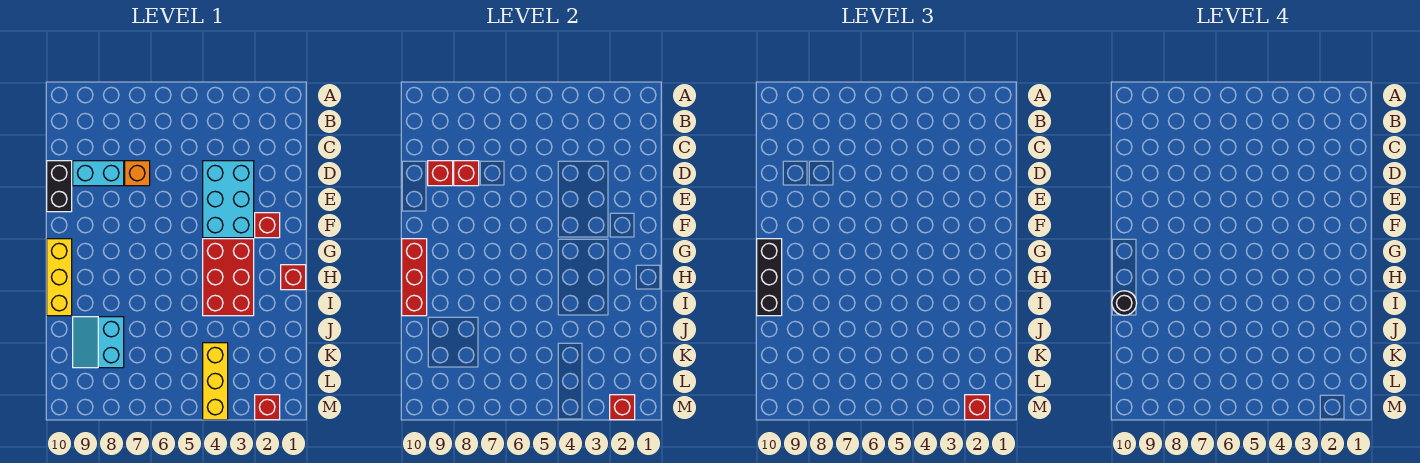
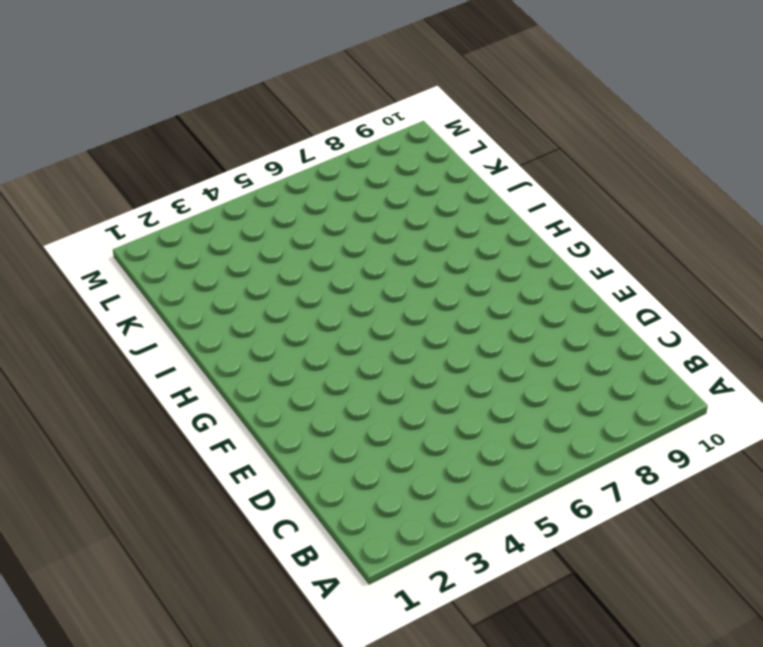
none -> cyan 2x3 brick [203,161,254,238]
none -> orange 1x1 brick [125,161,150,186]
none -> cyan 1x2 brick [73,161,124,186]

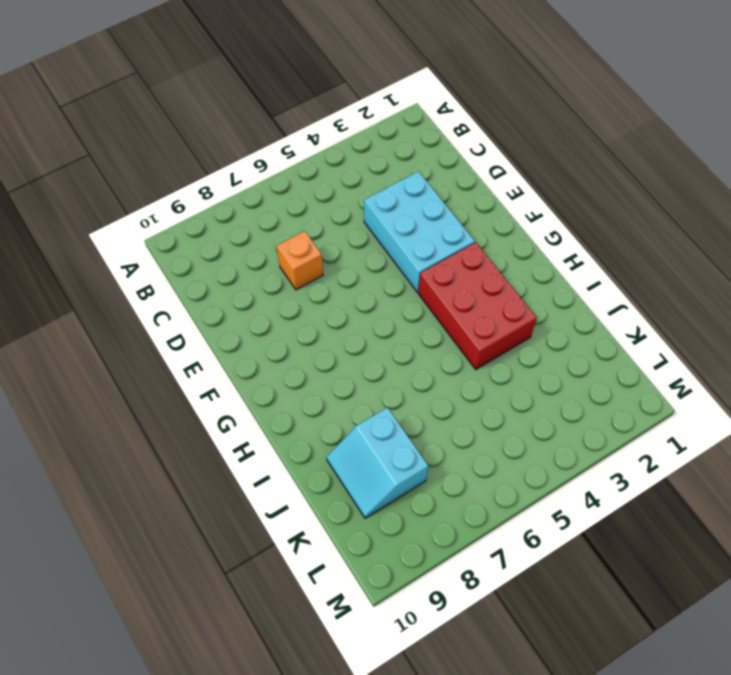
none -> cyan 1x2 brick [73,161,124,186]
none -> black 1x2 brick [47,161,72,212]
none -> red 1x1 brick [255,213,280,238]

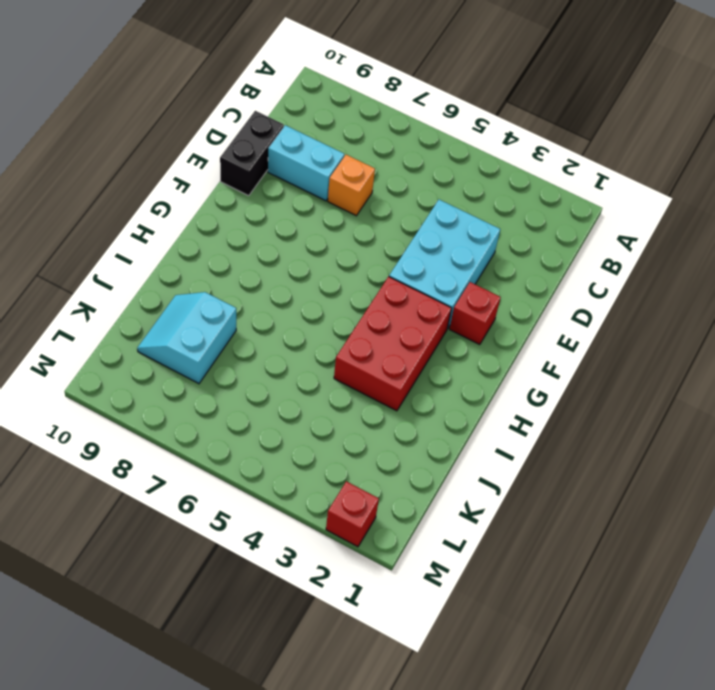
none -> yellow 1x3 brick [47,239,72,316]
none -> red 1x1 brick [281,265,306,290]
none -> yellow 1x3 brick [203,343,228,420]

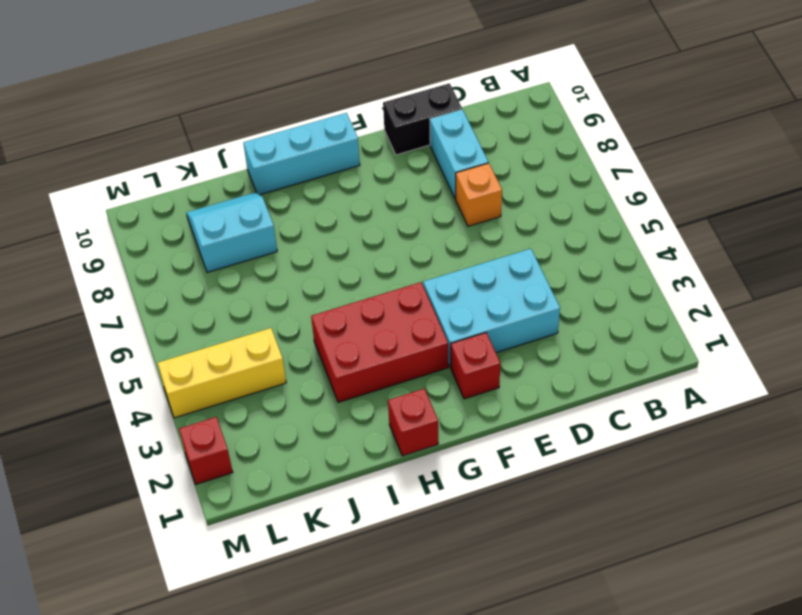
cyan 1x3 brick [243,113,360,195] -> yellow 1x3 brick [47,239,72,316]
none -> red 1x1 brick [454,161,479,186]
none -> red 1x1 brick [428,161,453,186]
none -> red 1x3 brick [402,239,427,316]

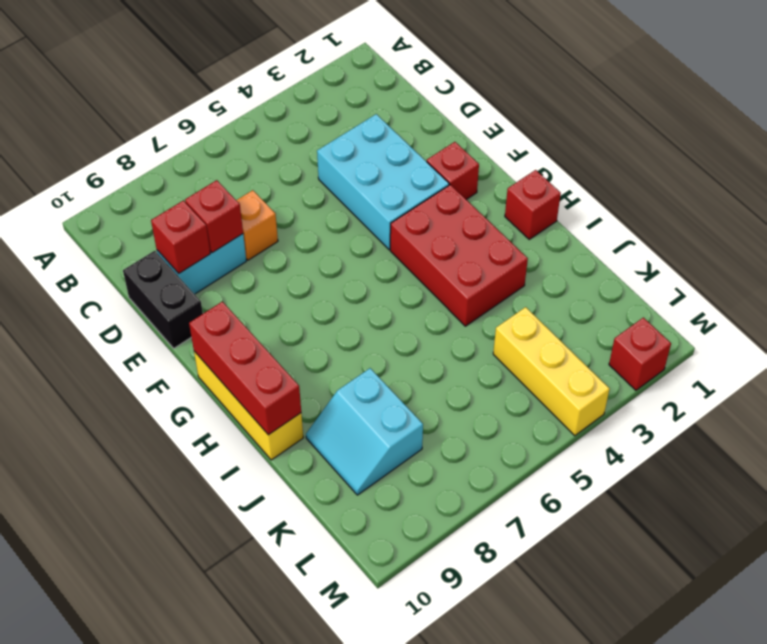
none -> red 1x1 brick [610,395,635,420]
none -> black 1x3 brick [757,239,782,316]
none -> red 1x1 brick [965,395,990,420]

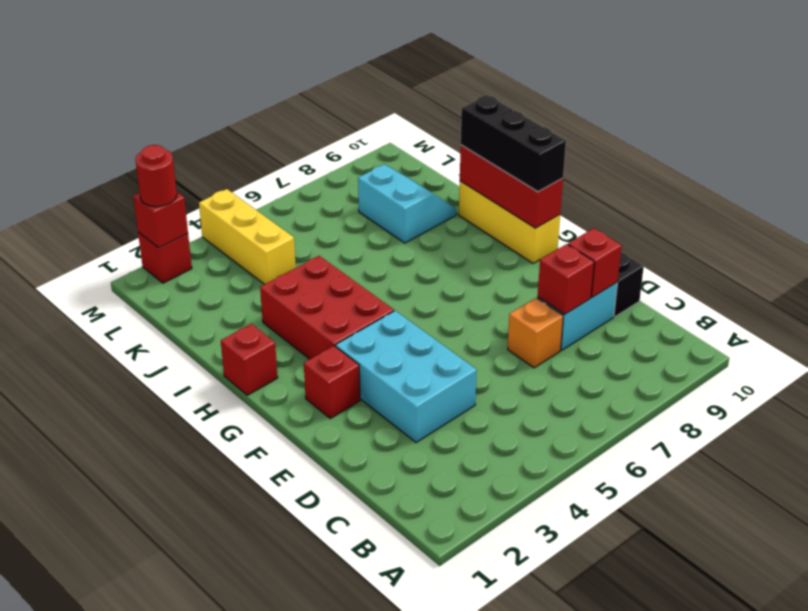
red 1x1 round brick [135,145,177,207] -> red 1x1 brick [965,395,990,420]
none -> black 1x1 round brick [1112,291,1137,315]

